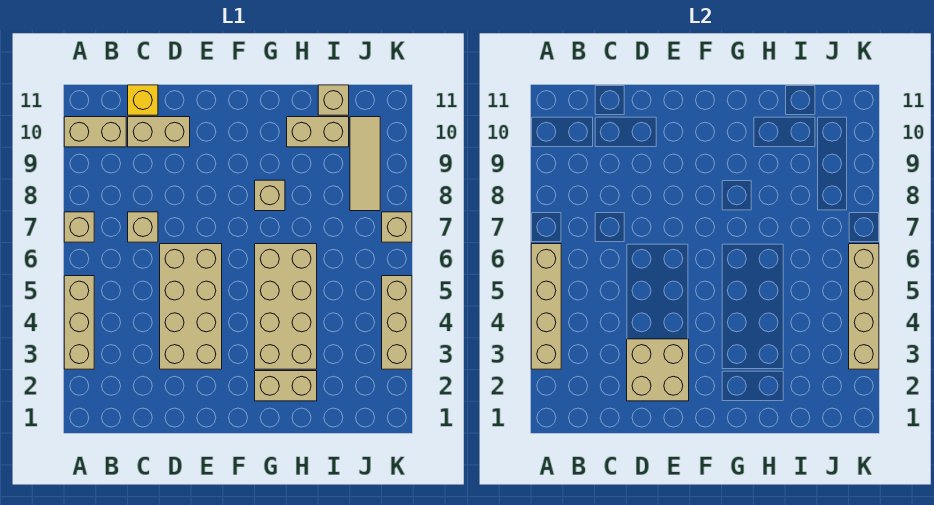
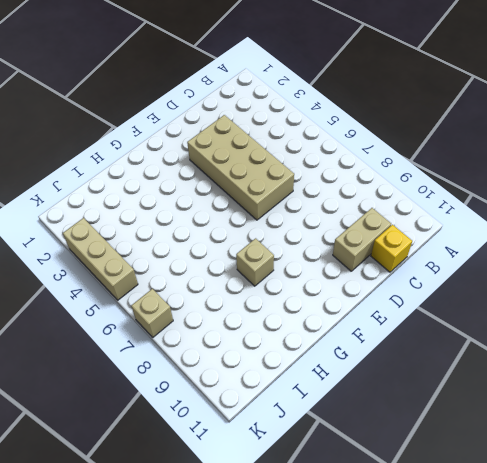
none -> tan 1x3 brick [64,276,94,369]
none -> tan 1x1 brick [64,212,94,242]
none -> tan 1x2 brick [64,117,126,147]

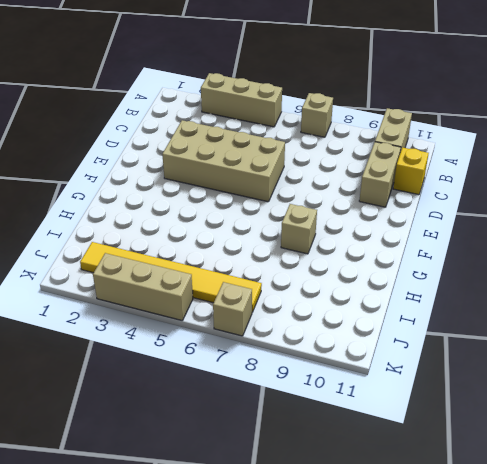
yellow 1x6 tile [80,242,262,312] -> none
none -> tan 1x1 brick [128,212,158,242]
none -> tan 1x2 brick [255,371,317,401]
none -> tan 2x4 brick [255,244,317,369]

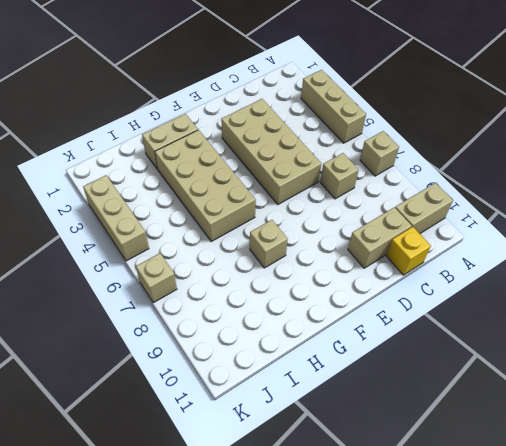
none -> tan 1x2 brick [287,117,349,147]
none -> tan 1x1 brick [318,85,349,115]
none -> tan 1x3 tile [350,117,380,211]

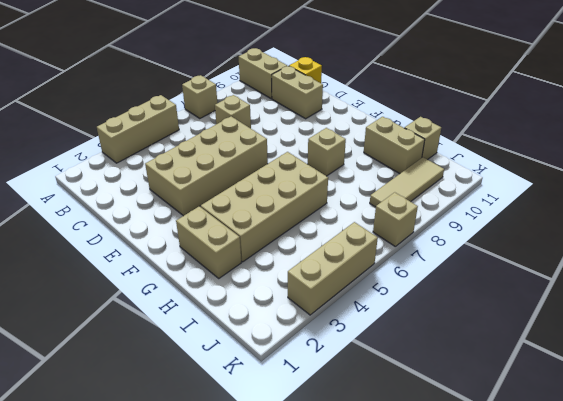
none -> tan 1x4 brick [531,244,561,369]
none -> tan 2x2 brick [627,339,689,401]
none -> tan 1x4 brick [849,244,879,369]

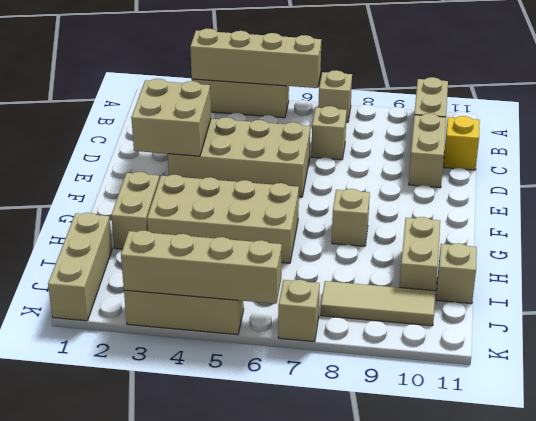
tan 1x3 brick [48,213,112,321] -> none

